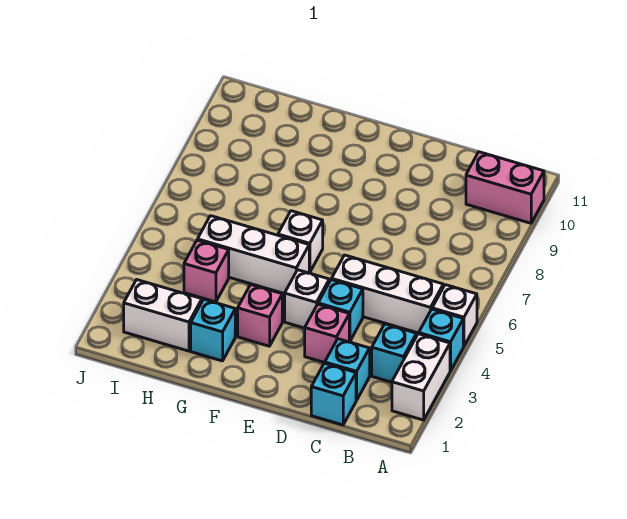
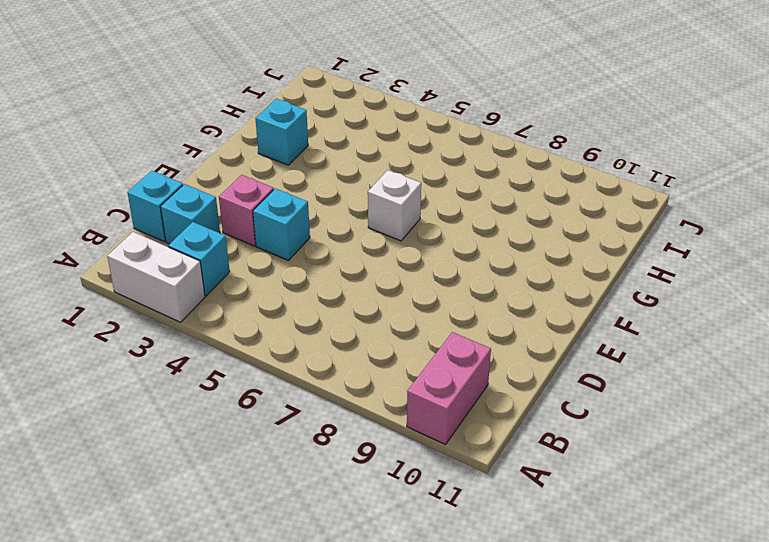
none -> cyan 1x1 brick [419,309,463,371]
none -> white 1x1 brick [432,285,477,346]
none -> white 1x3 brick [332,255,443,333]

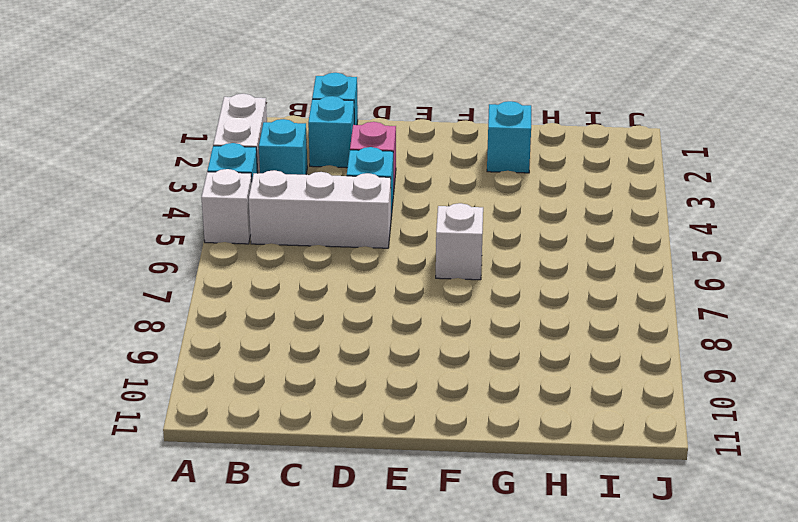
none -> pink 1x2 brick [466,152,544,223]
none -> white 1x1 brick [285,270,329,328]
none -> pink 1x1 brick [238,285,282,346]

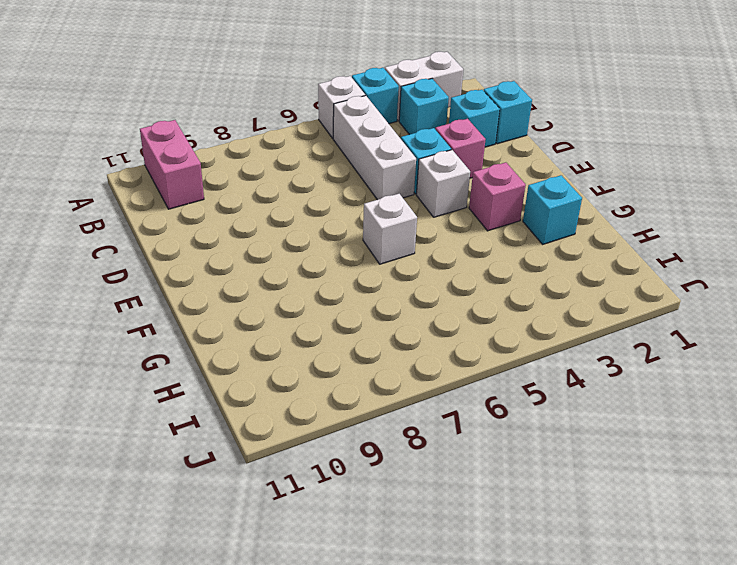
none -> white 1x3 brick [198,216,309,294]
none -> white 1x2 brick [124,280,202,351]
none -> pink 1x1 brick [184,240,229,302]

